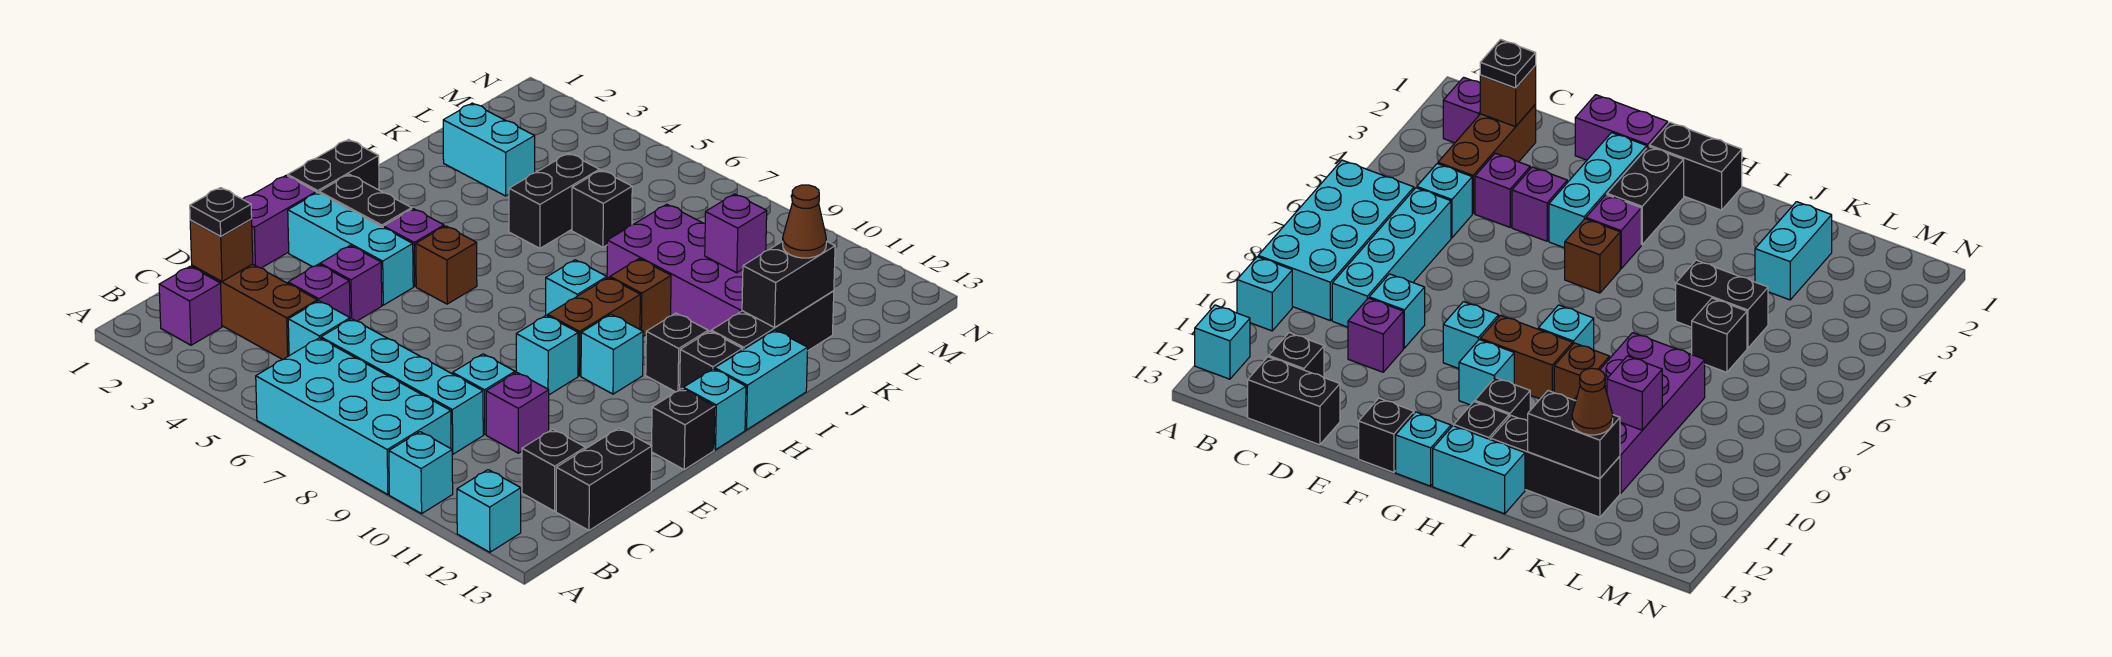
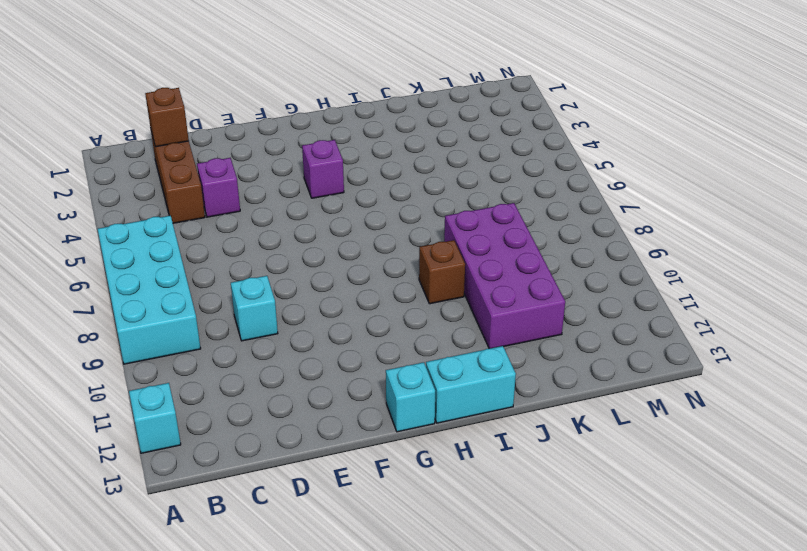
none -> cyan 1x1 brick [389,432,453,514]
none -> purple 1x1 brick [159,266,222,345]
none -> cyan 1x1 brick [288,301,350,356]
none -> cyan 1x4 brick [321,319,483,454]

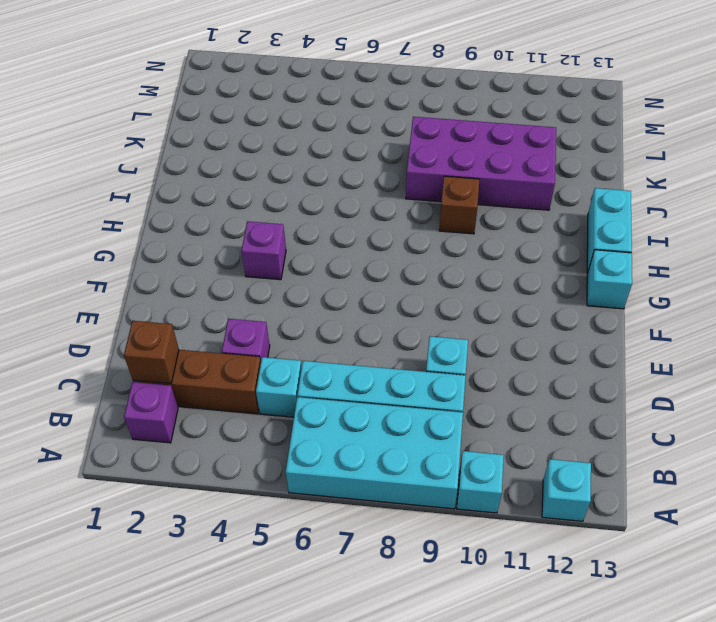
none -> black 1x1 brick [522,429,585,511]
none -> black 1x2 brick [556,428,652,530]
none -> purple 1x1 brick [486,372,549,453]
none -> purple 1x2 brick [243,176,316,268]

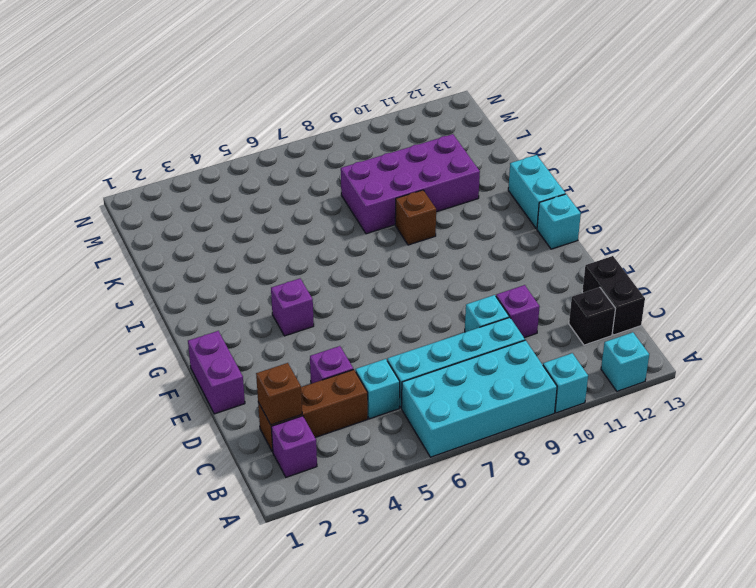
none -> purple 1x1 brick [320,245,382,321]
none -> cyan 1x3 brick [288,193,413,305]
none -> cyan 1x1 brick [516,315,578,395]
none -> black 1x1 brick [652,389,715,470]

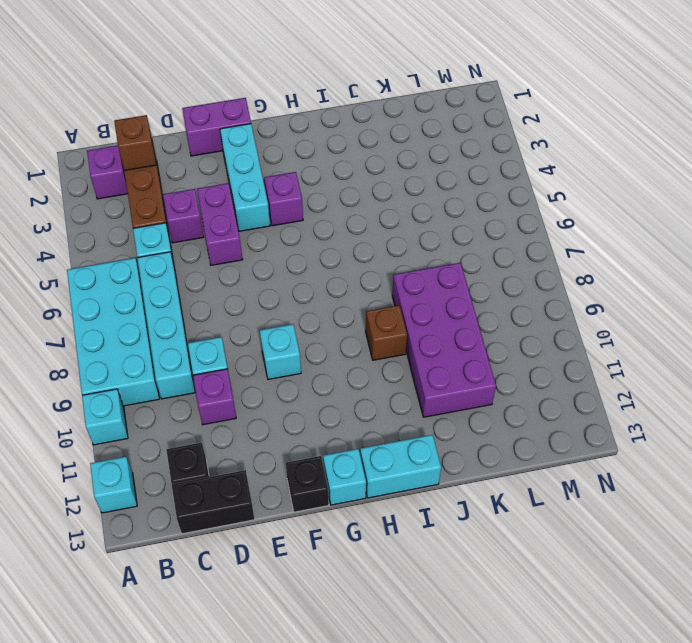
purple 1x2 brick [197,183,243,265] -> purple 1x1 brick [320,245,382,321]
none -> black 1x2 brick [288,140,379,193]
none -> black 1x2 brick [319,174,412,227]
none -> brown 1x1 brick [416,226,477,304]
none -> brown 1x2 brick [548,277,640,376]

